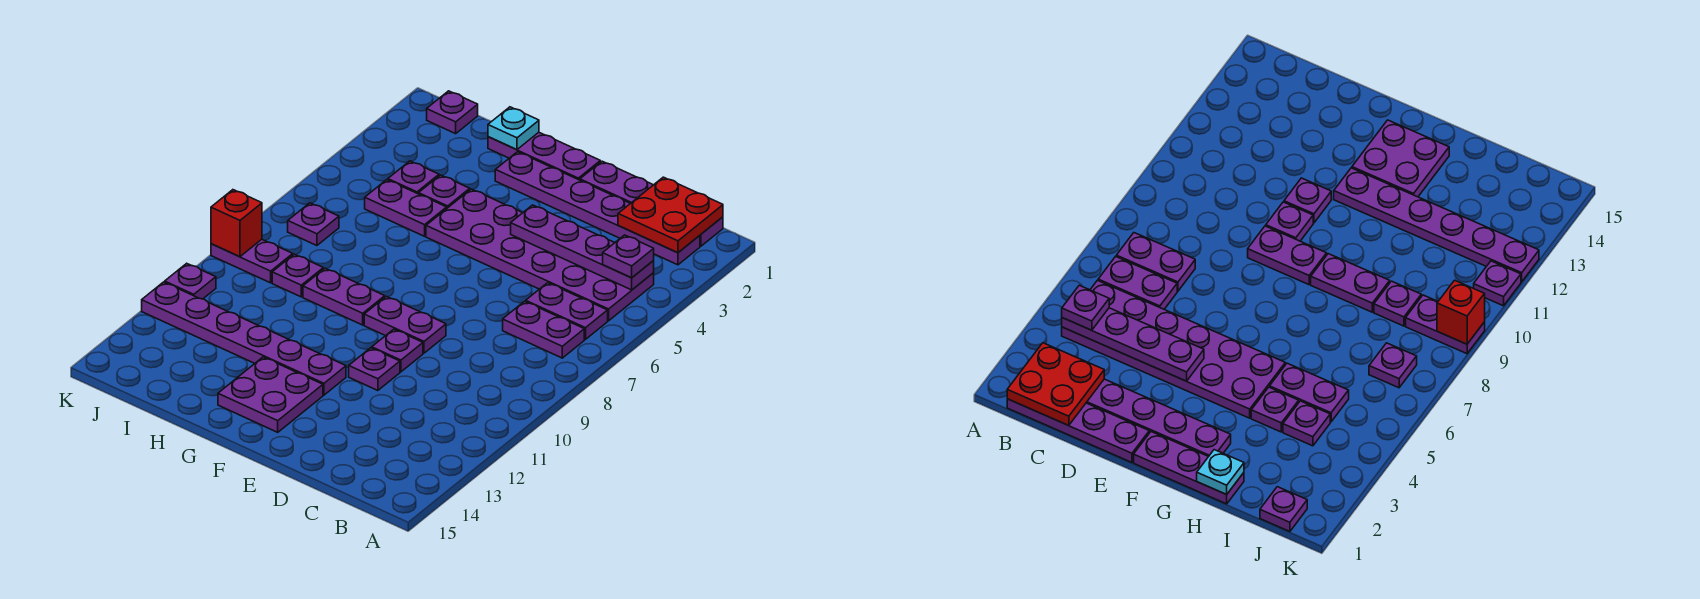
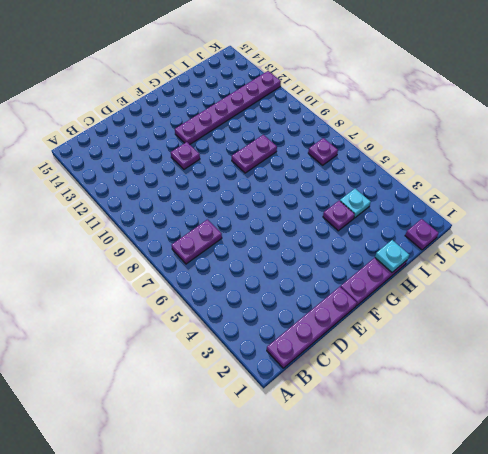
cyan 1x1 plate [340,189,371,218] -> purple 1x1 plate [388,161,439,194]
none -> purple 1x6 plate [495,152,700,265]
none -> purple 2x6 plate [426,189,654,321]
none -> purple 1x2 plate [526,283,608,339]

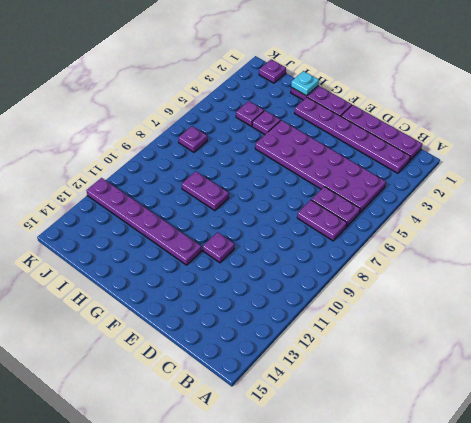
none -> purple 1x2 plate [364,296,446,353]
none -> purple 1x1 plate [372,329,423,372]
none -> purple 2x2 plate [218,357,323,432]

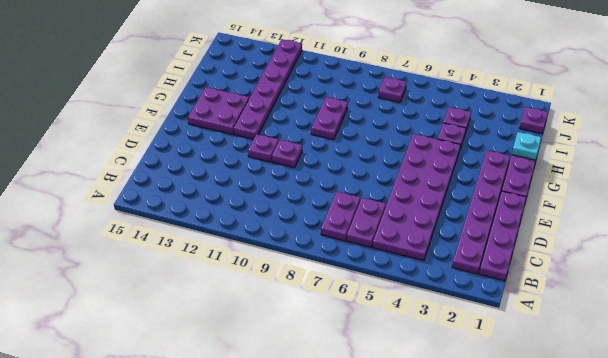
none -> purple 1x2 plate [364,296,446,353]
none -> purple 1x2 plate [365,180,447,236]
none -> purple 1x1 plate [272,254,323,297]

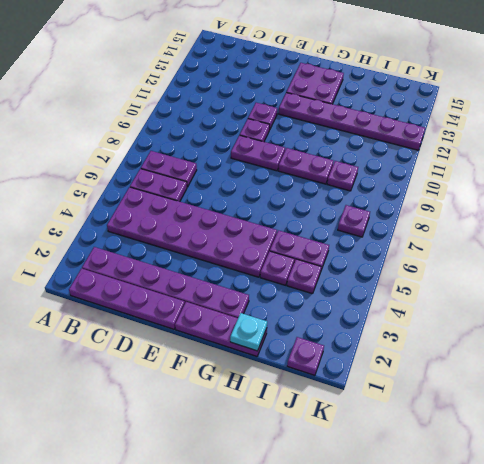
none -> purple 1x2 plate [211,240,293,283]
none -> purple 1x1 plate [165,263,216,299]
none -> red 2x2 plate [618,177,723,253]

